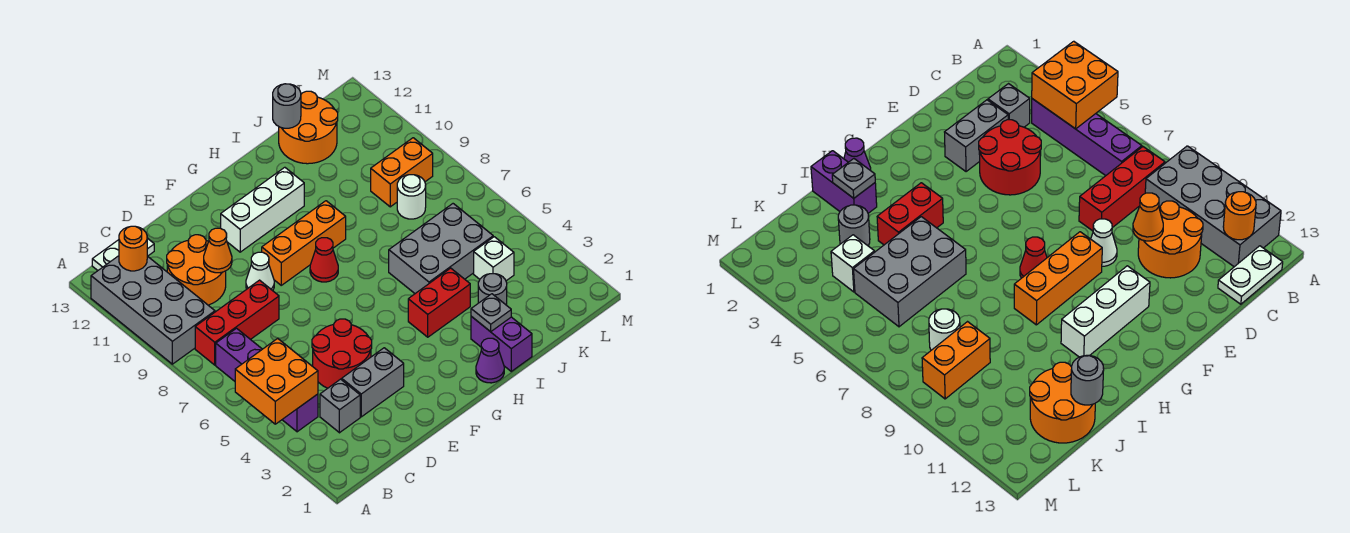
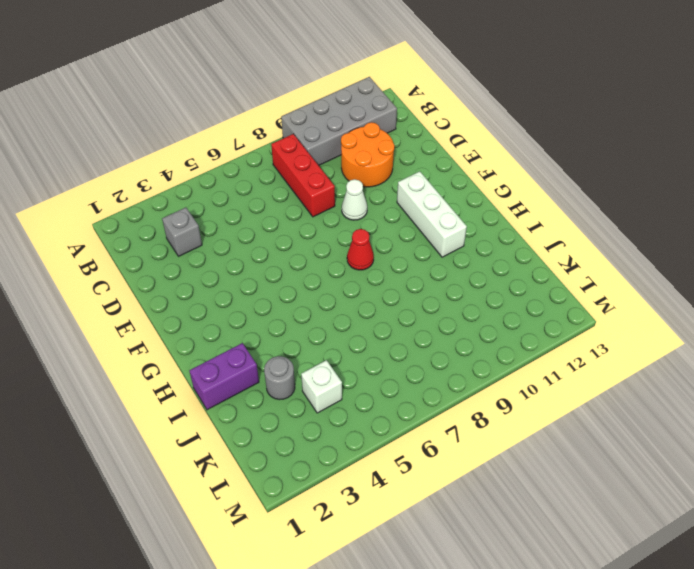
none -> purple 1x4 brick [216,328,318,432]
none -> white 1x2 plate [92,238,154,270]
none -> grey 1x2 brick [342,348,404,417]

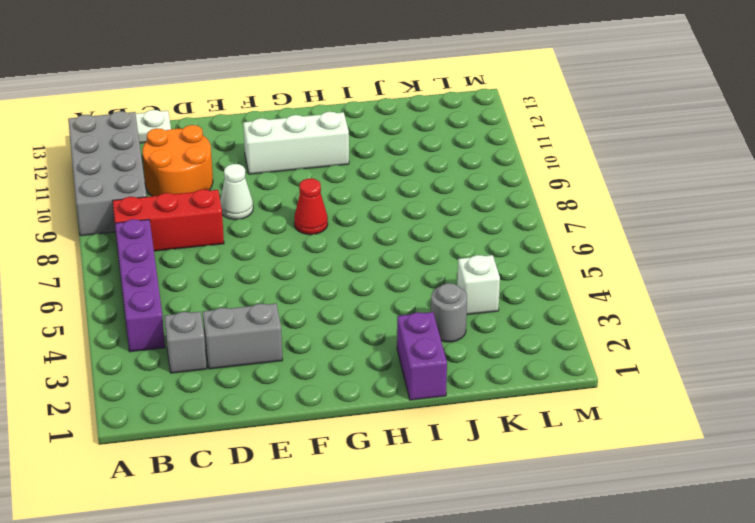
none -> red 2x2 round brick [312,319,372,388]
none -> orange 1x3 brick [262,201,346,285]
none -> purple 1x1 cone [476,338,504,383]

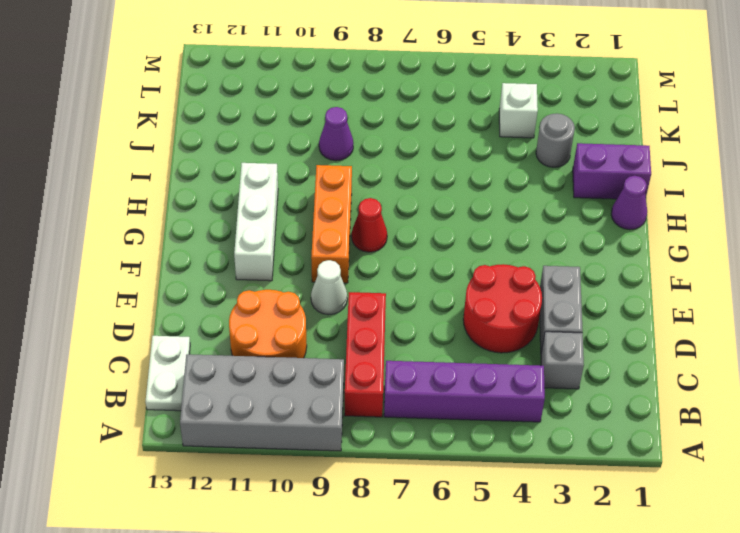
purple 1x1 cone [319,107,354,161] -> none
none -> red 1x2 brick [408,268,470,337]
none -> grey 2x3 brick [389,204,493,293]
none -> orange 2x2 round brick [279,91,338,164]

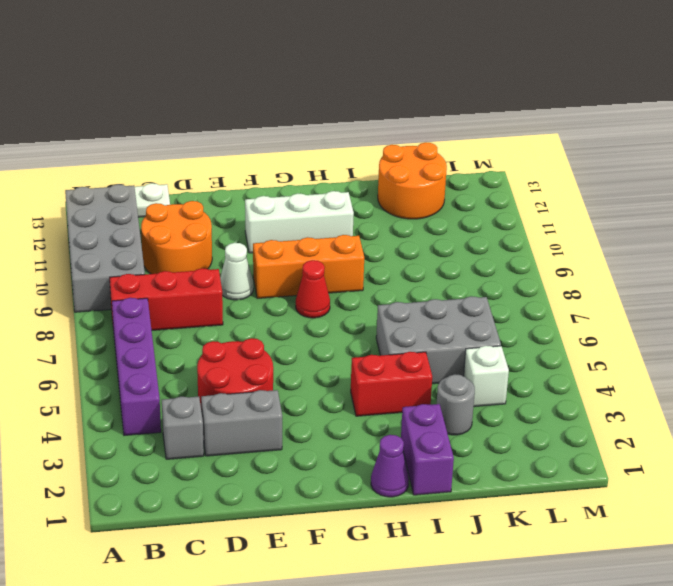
none -> white 1x1 round brick [397,175,426,219]
none -> orange 1x2 brick [371,138,433,207]
none -> orange 2x2 brick [235,338,318,424]

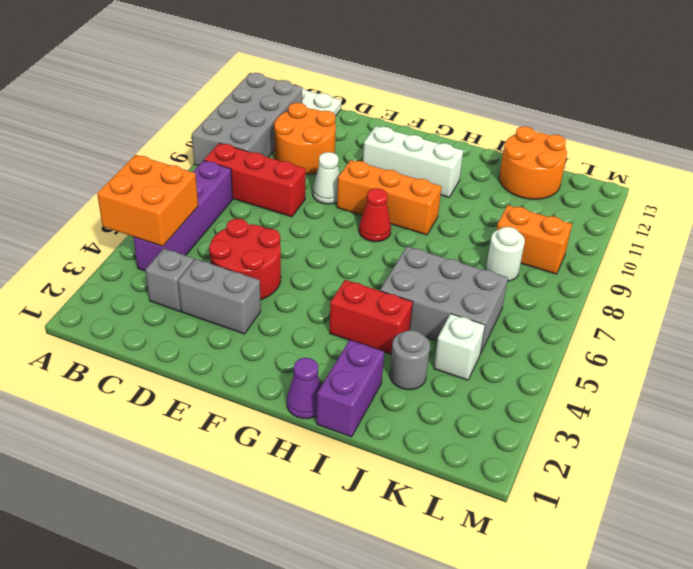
none -> orange 1x1 round brick [119,226,147,271]
none -> orange 1x1 cone [204,228,232,273]
none -> grey 1x1 plate [471,294,511,332]

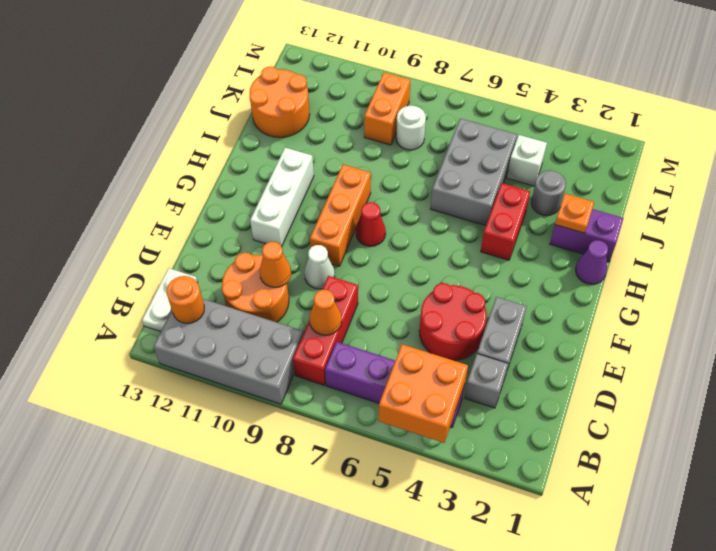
orange 1x1 cone [309,290,342,335] -> none
orange 1x1 plate [555,194,594,233] -> grey 1x1 plate [471,294,511,332]
none -> grey 1x1 round brick [273,84,301,128]

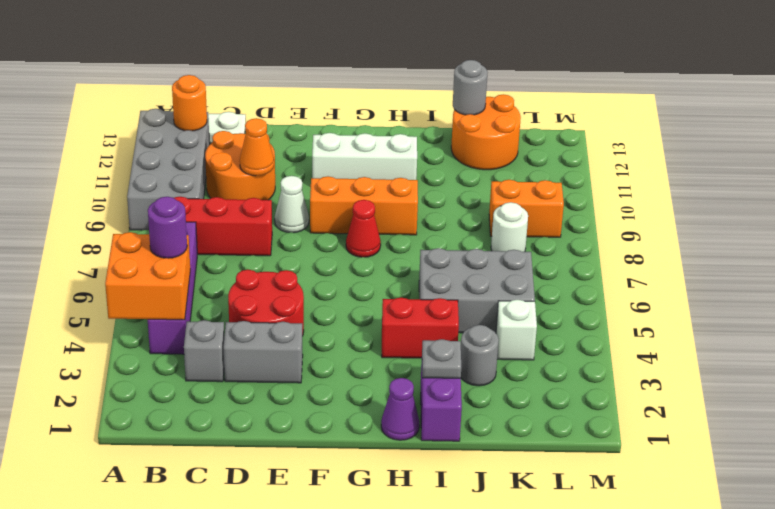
purple 1x1 round brick [148,197,187,258] -> none

